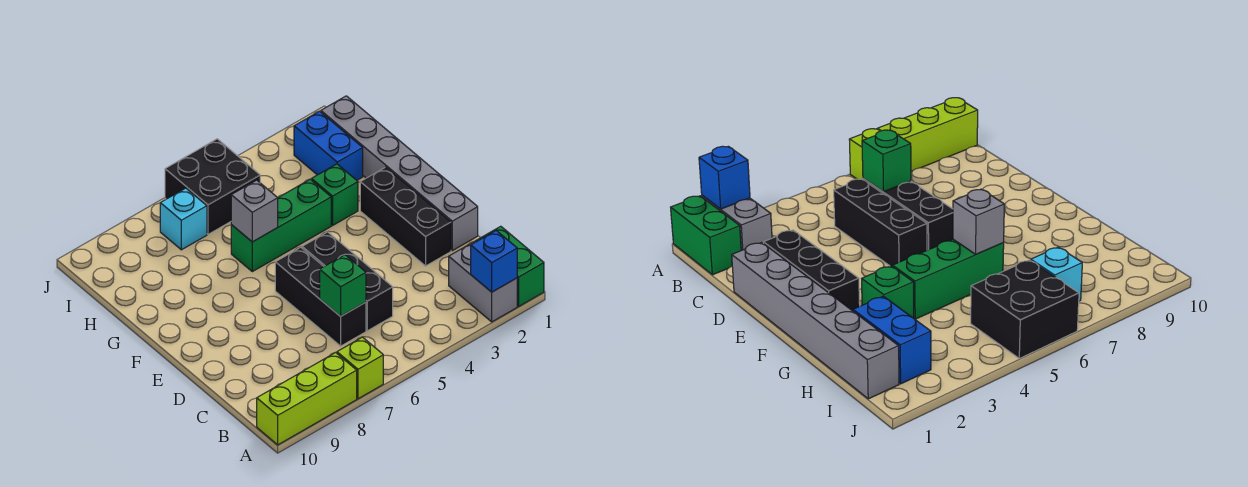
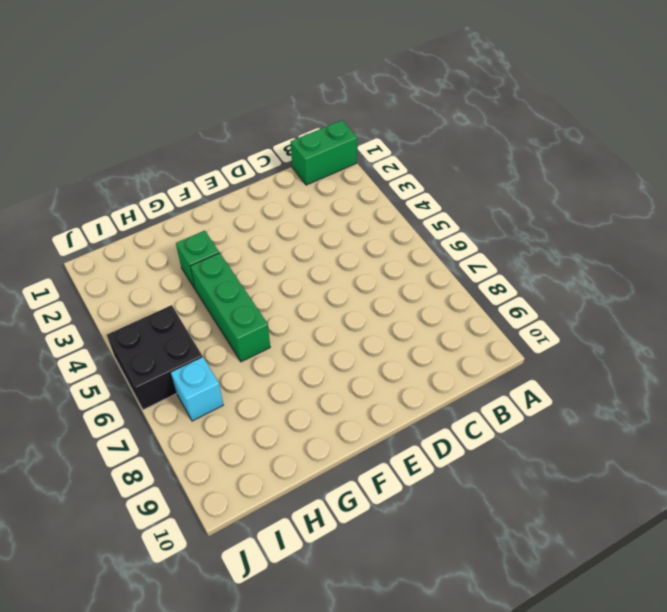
none -> grey 1x2 brick [449,242,517,322]
none -> lime 1x1 brick [337,337,383,399]
none -> lime 1x3 brick [257,353,357,445]

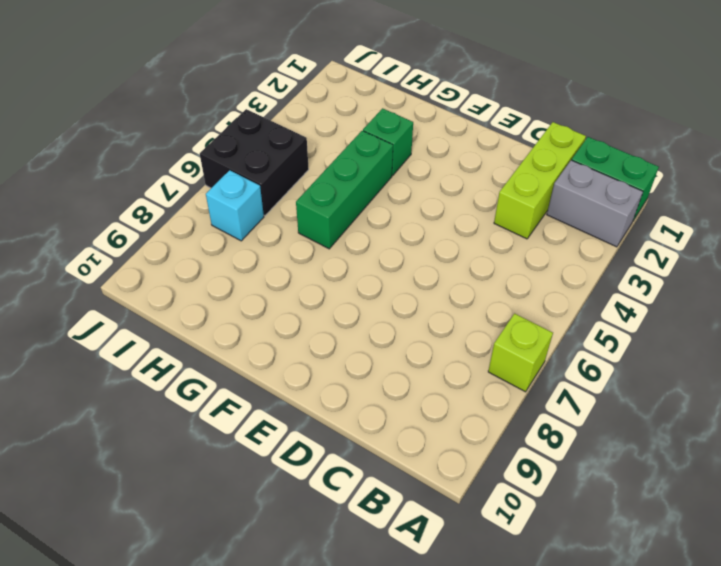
lime 1x3 brick [494,122,586,239] -> lime 1x3 brick moved to [257,353,357,445]
none -> black 1x3 brick [302,232,393,331]
none -> black 1x3 brick [275,247,366,346]
none -> grey 1x6 brick [321,96,478,251]

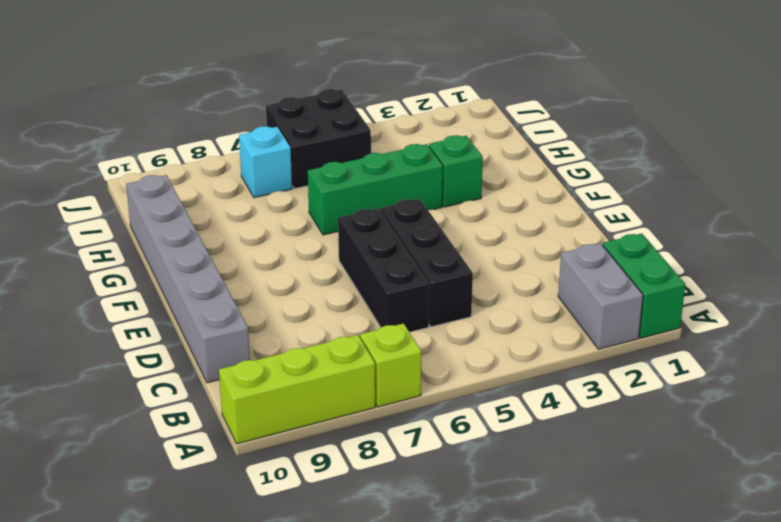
grey 1x6 brick [126,175,250,383] -> grey 1x6 brick moved to [321,96,478,251]
none -> black 1x3 brick [360,167,451,266]
none -> blue 1x2 brick [294,111,363,180]
none -> blue 1x1 brick [471,231,517,292]

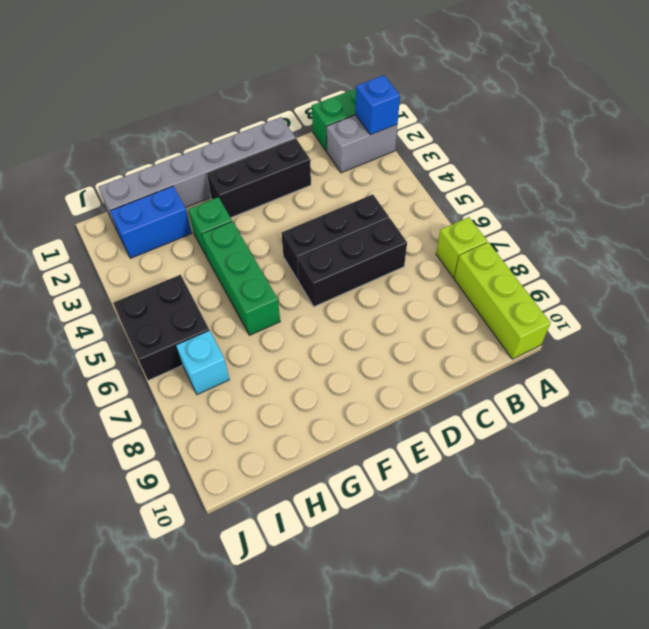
none -> green 1x1 brick [320,255,366,316]
none -> grey 1x1 brick [231,180,278,242]

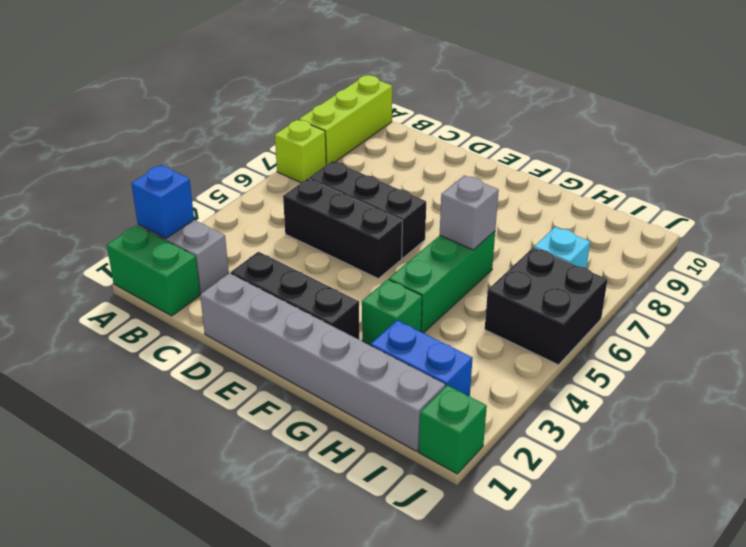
green 1x1 brick [419,385,487,474] -> green 1x1 brick moved to [320,255,366,316]

